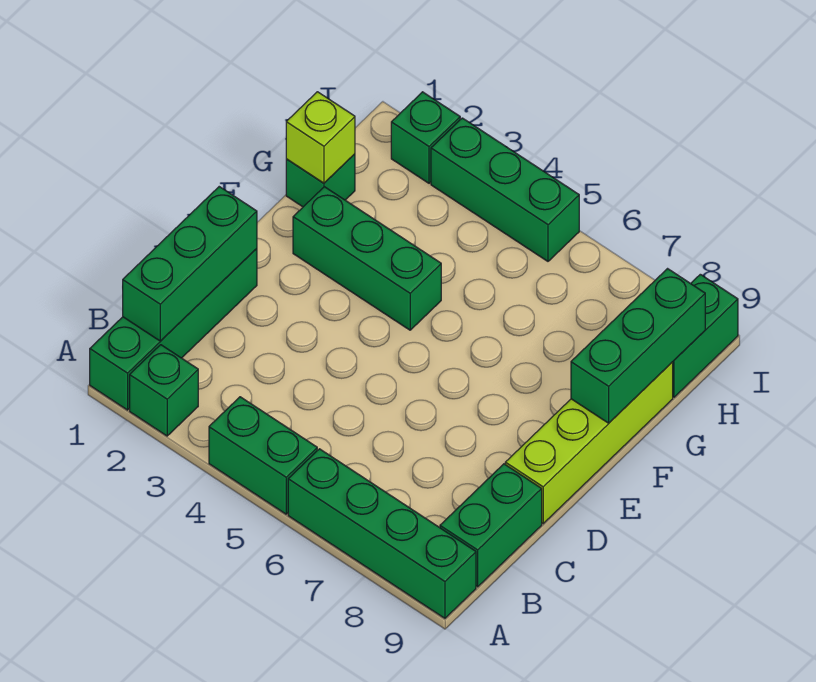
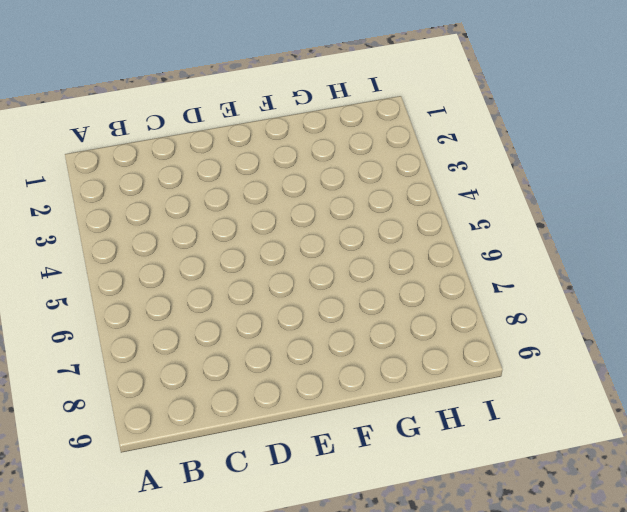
none -> green 1x4 brick [90,249,257,410]
none -> green 1x1 brick [130,345,198,436]
none -> green 1x2 brick [209,397,317,514]

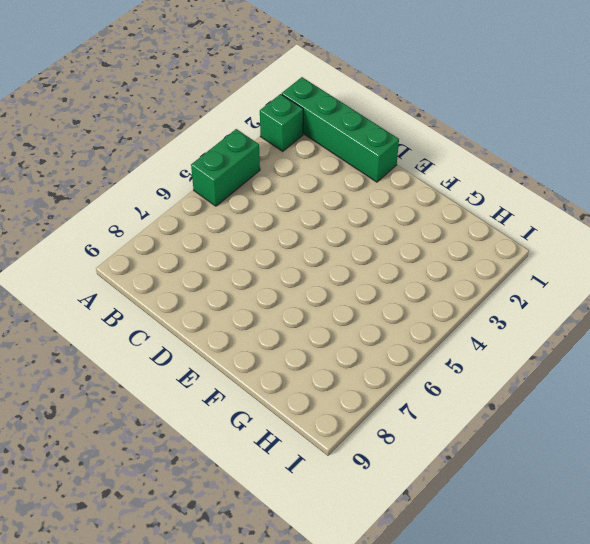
none -> green 1x4 brick [288,449,476,618]
none -> green 1x2 brick [440,464,542,587]
none -> lime 1x4 brick [505,362,673,524]

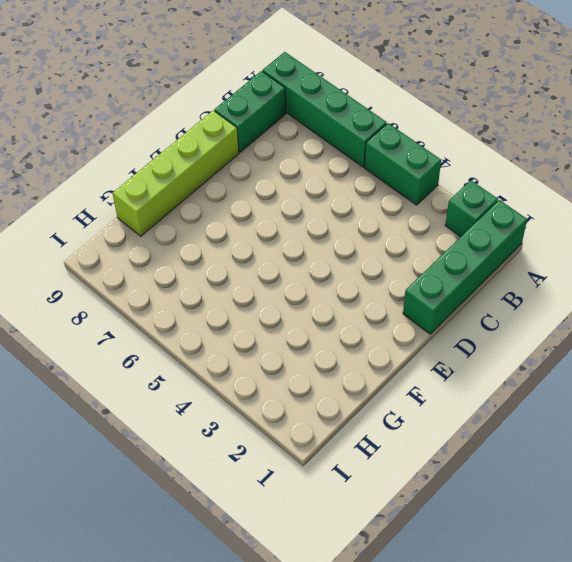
none -> green 1x3 brick [293,187,441,330]
none -> green 1x1 brick [286,154,355,207]
none -> green 1x2 brick [673,274,738,397]

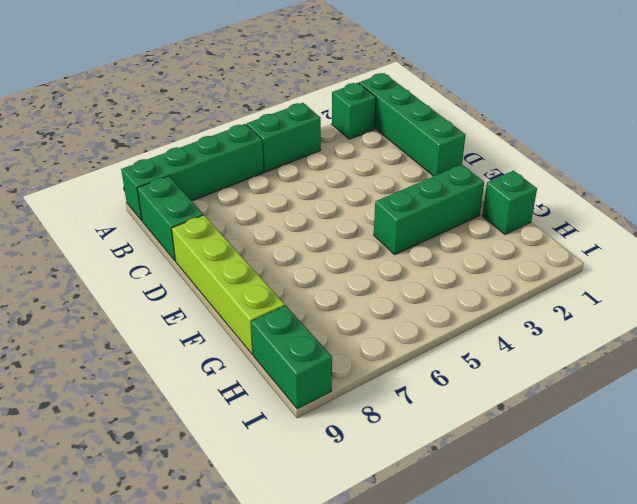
none -> green 1x1 brick [391,92,460,183]
none -> green 1x3 brick [431,118,579,261]
none -> green 1x3 brick [123,187,257,341]

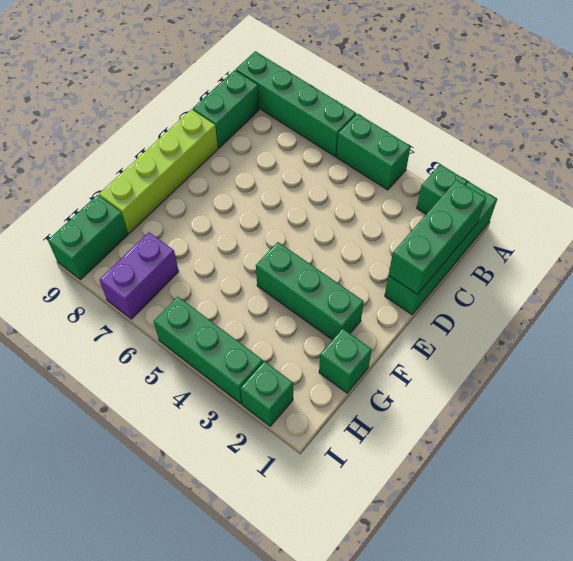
purple 1x2 brick [99,232,179,319] -> none
none -> green 1x3 brick [571,269,705,423]
none -> lime 1x1 brick [286,92,355,183]

